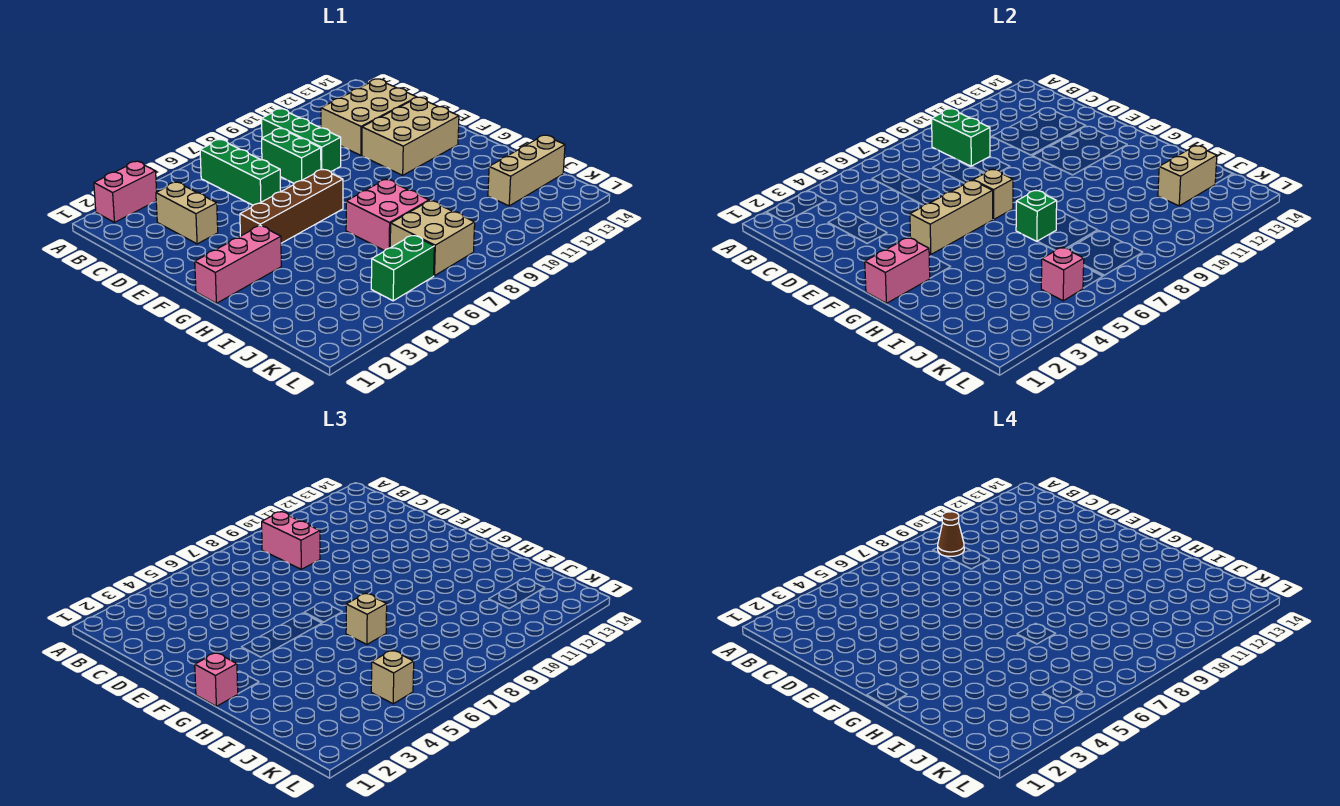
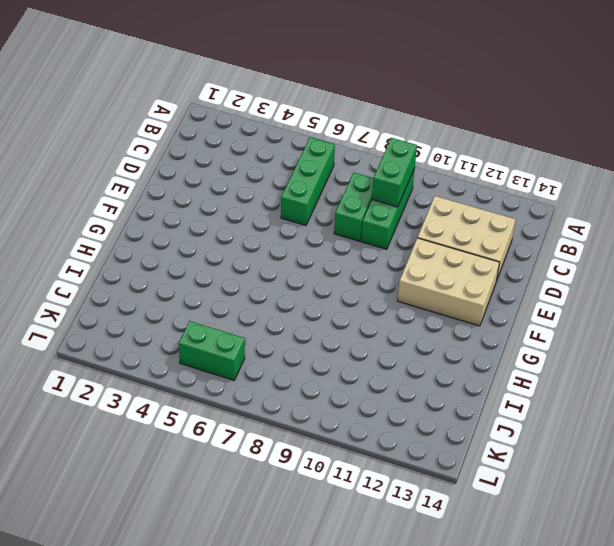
none -> pink 1x2 brick [94,161,157,222]
none -> tan 1x2 brick [156,182,218,244]
none -> brown 1x4 brick [240,169,343,243]

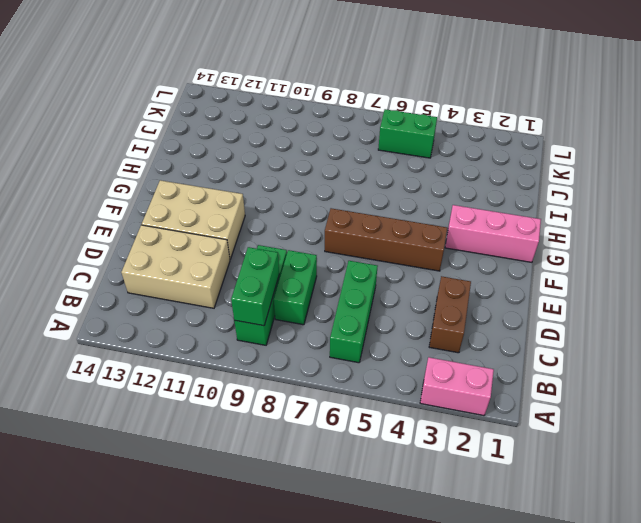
brown 1x2 brick [429,276,471,353] -> tan 1x2 brick [156,182,218,244]
none -> pink 2x2 brick [346,179,429,251]
none -> tan 2x2 brick [390,201,475,276]
none -> tan 1x3 brick [488,135,565,206]

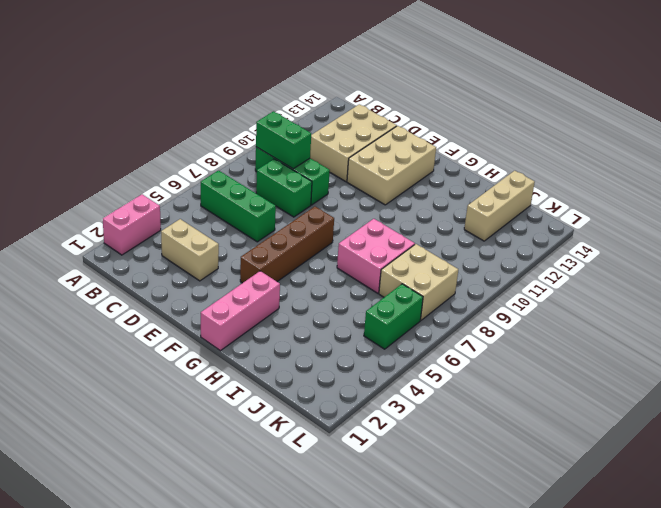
none -> tan 1x3 brick [910,181,993,255]
none -> tan 1x1 brick [973,169,1013,220]
none -> pink 1x2 brick [865,237,930,303]

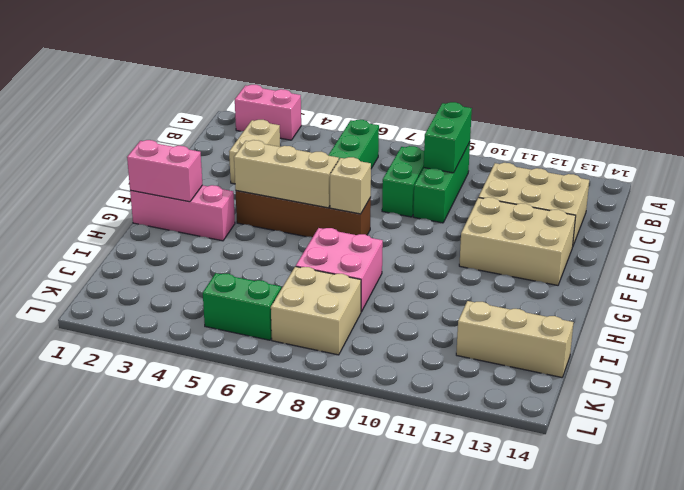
none -> green 1x1 brick [1016,191,1057,241]
none -> tan 1x2 brick [1158,146,1217,206]
none -> pink 1x1 brick [1041,247,1084,301]

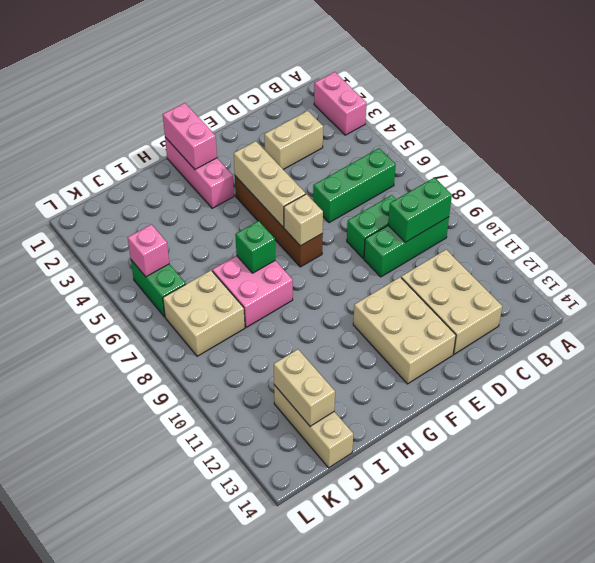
none -> pink 1x2 brick [262,512,320,569]
none -> pink 1x1 brick [195,653,238,706]
none -> tan 1x1 brick [346,594,387,644]

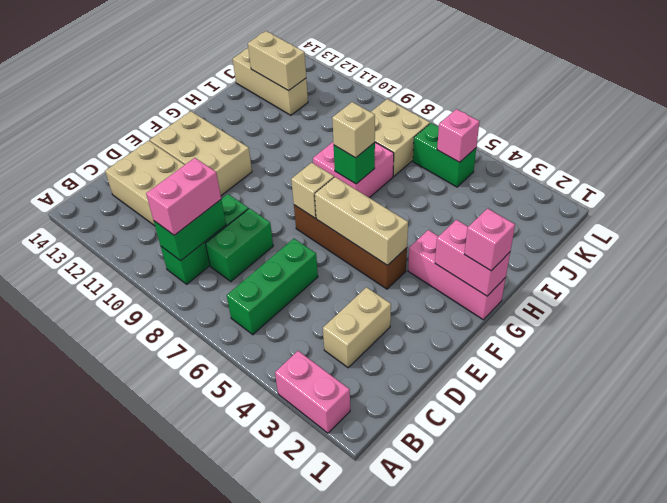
none -> tan 1x1 brick [371,650,414,704]
none -> brown 1x1 cone [938,512,964,556]

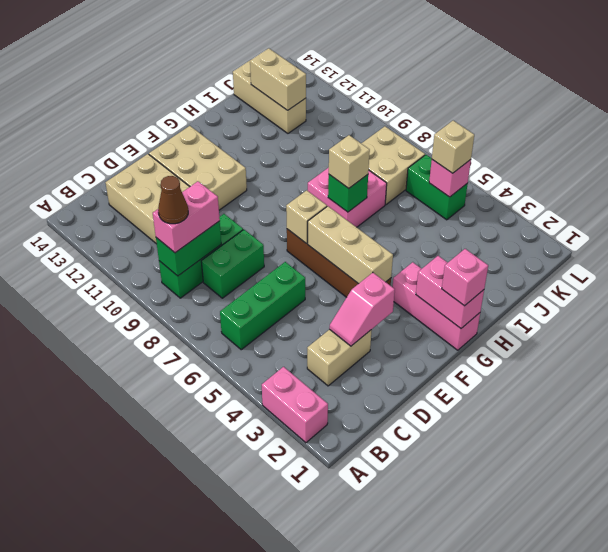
pink 1x2 slope [329,273,395,346] -> none

